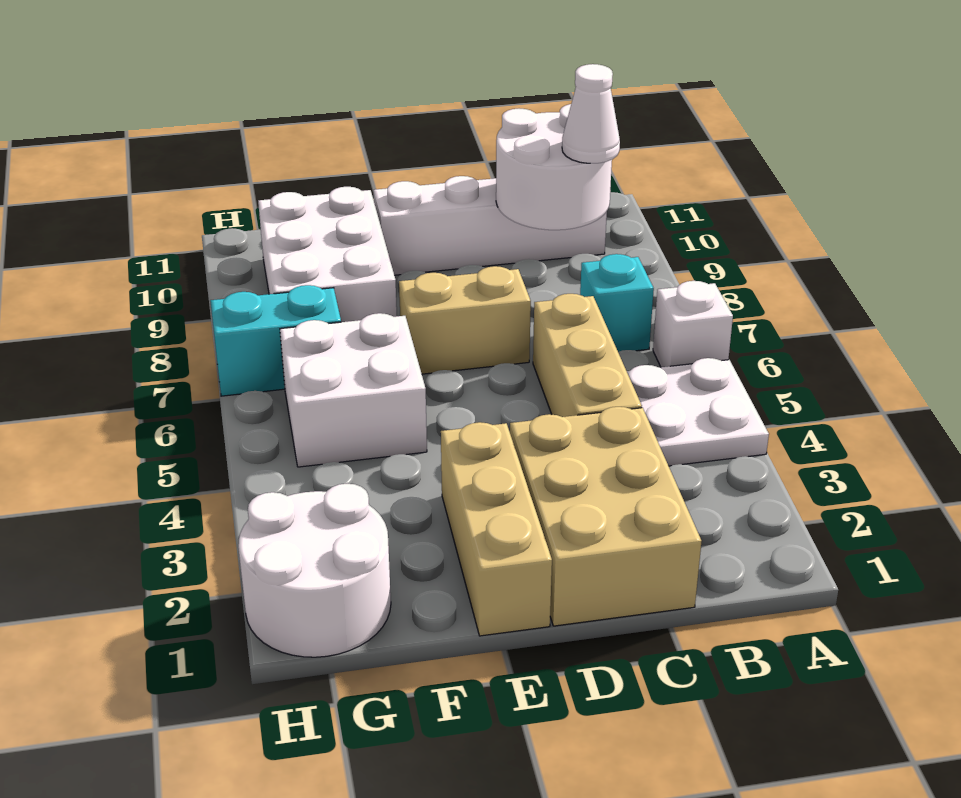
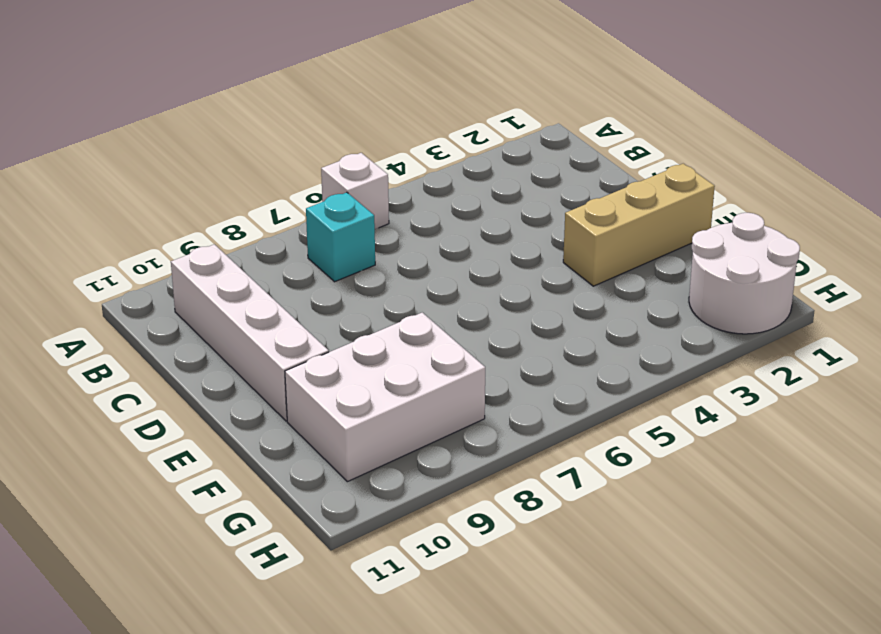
none -> white 2x2 plate [627,358,769,466]
none -> tan 2x3 brick [510,407,702,626]
none -> tan 1x3 brick [533,294,642,417]

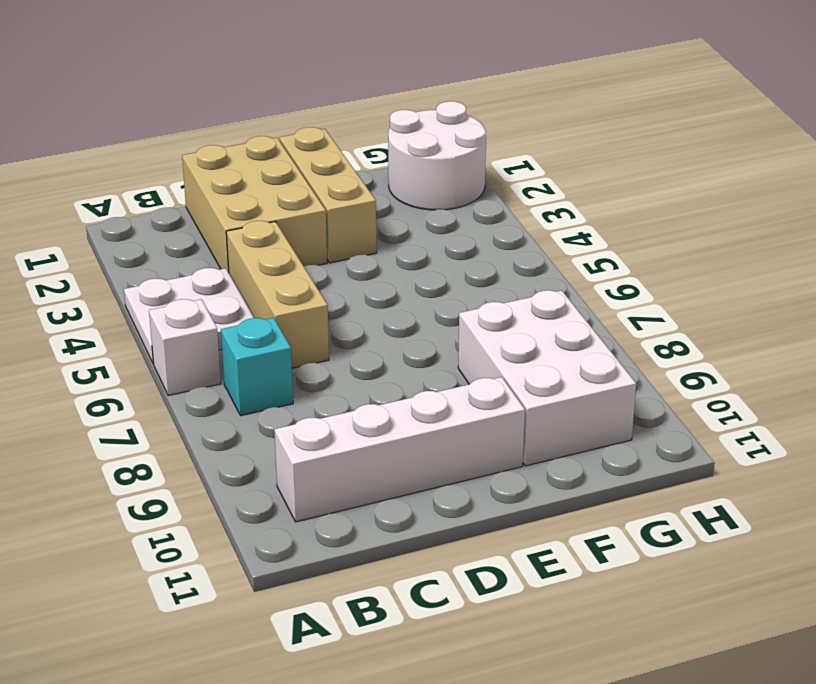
none -> tan 1x2 brick [399,266,531,374]
none -> white 2x2 brick [280,313,427,467]
none -> cyan 1x2 brick [210,285,341,396]

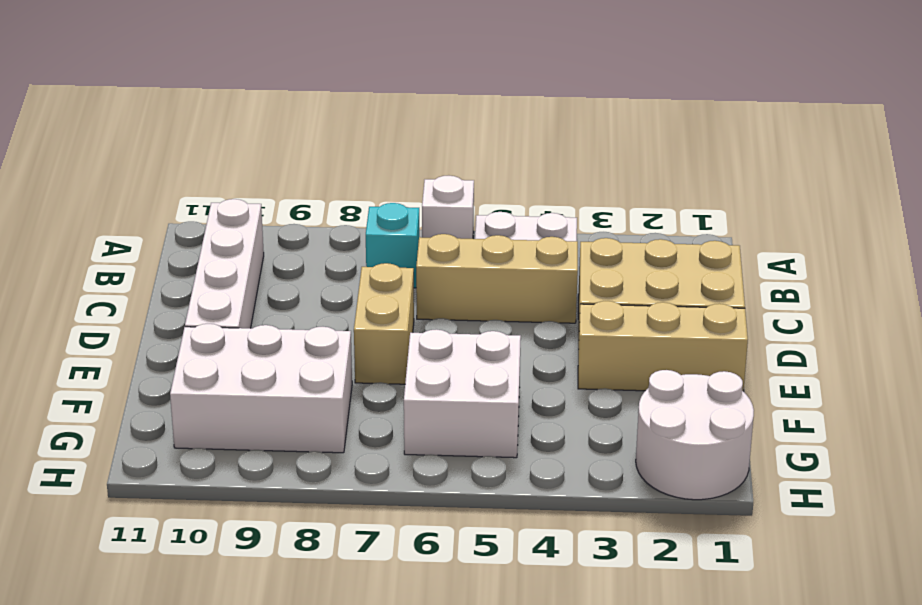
none -> cyan 1x2 brick [210,285,341,396]
none -> white 2x2 round brick [496,104,612,230]
none -> white 1x1 cone [562,64,620,163]

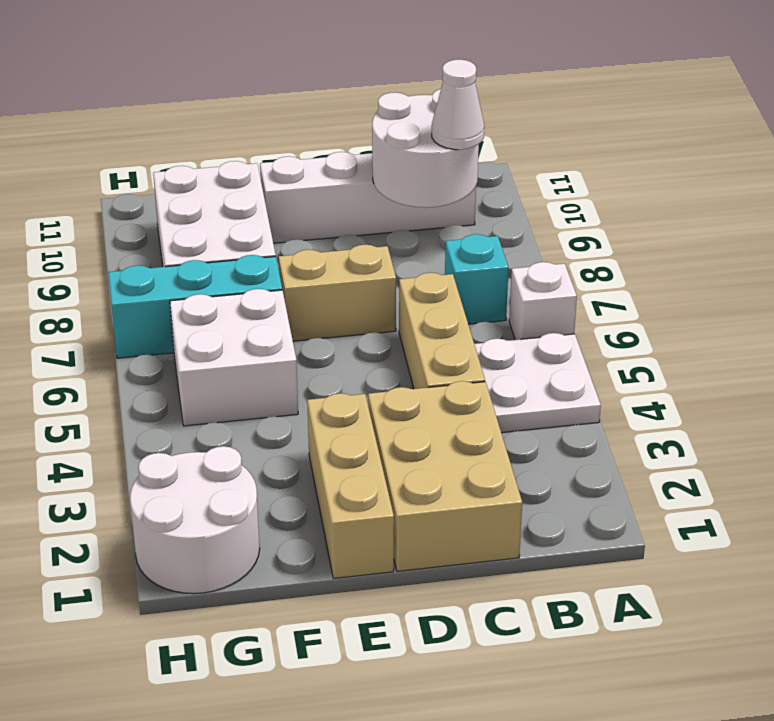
cyan 1x3 brick [108,255,282,358] -> cyan 1x2 brick [210,285,341,396]

